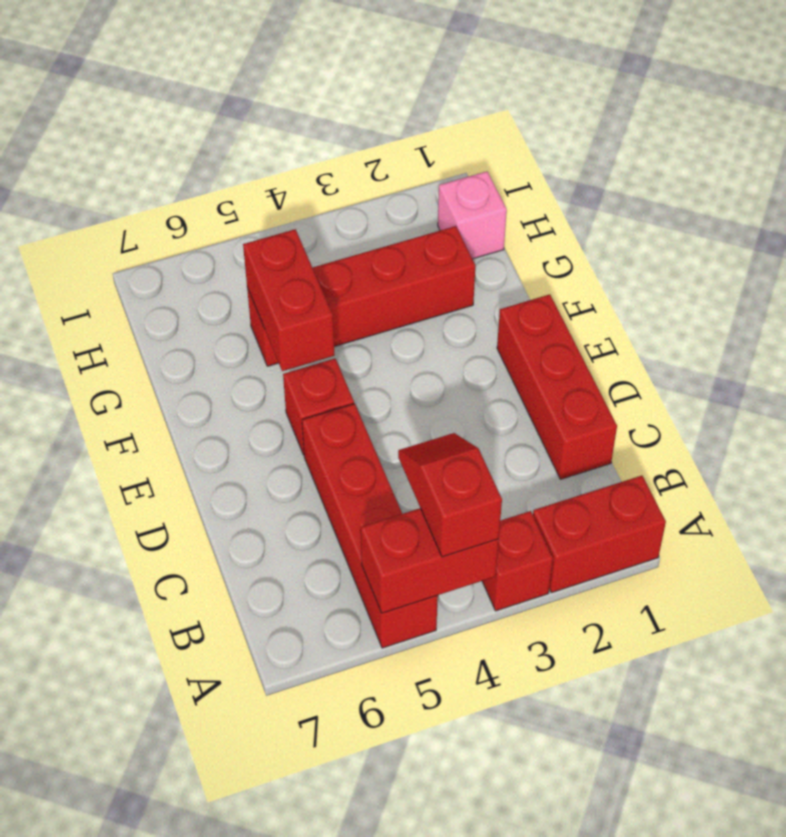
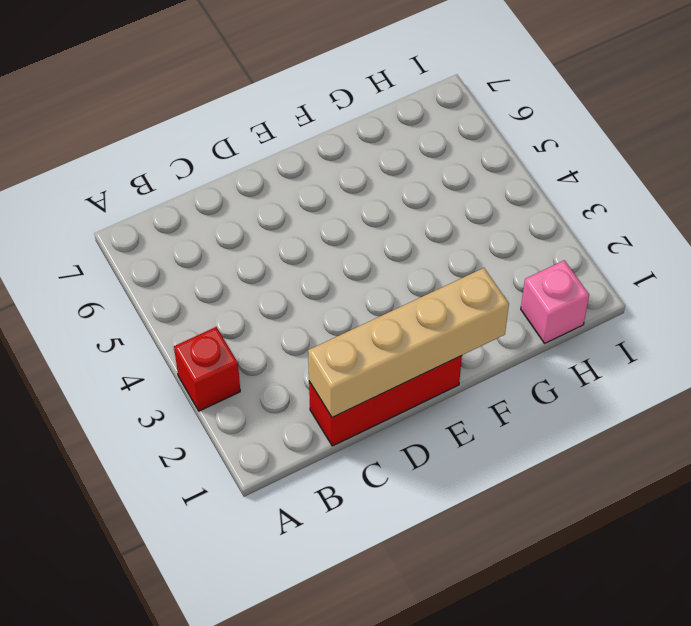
tan 1x4 brick [308,268,509,417] -> none
none -> red 1x2 brick [533,476,666,593]
none -> red 1x4 brick [302,404,438,648]

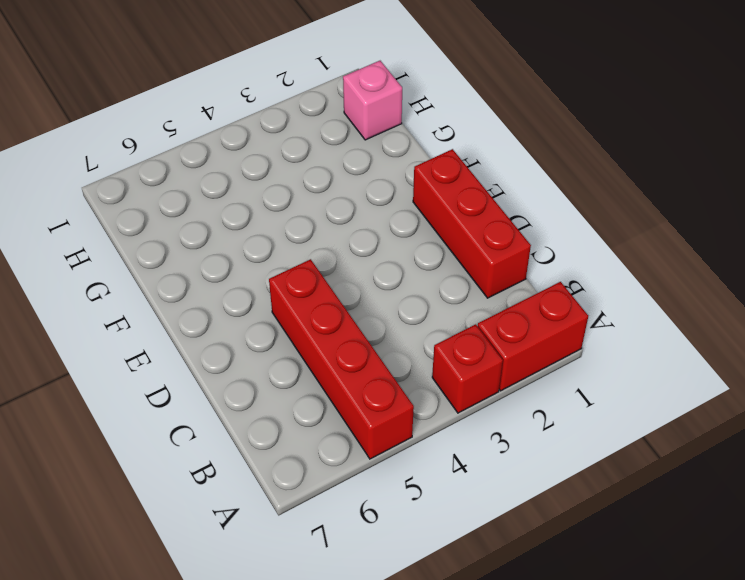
none -> red 1x1 brick [283,359,354,455]
none -> red 1x4 brick [247,226,475,366]

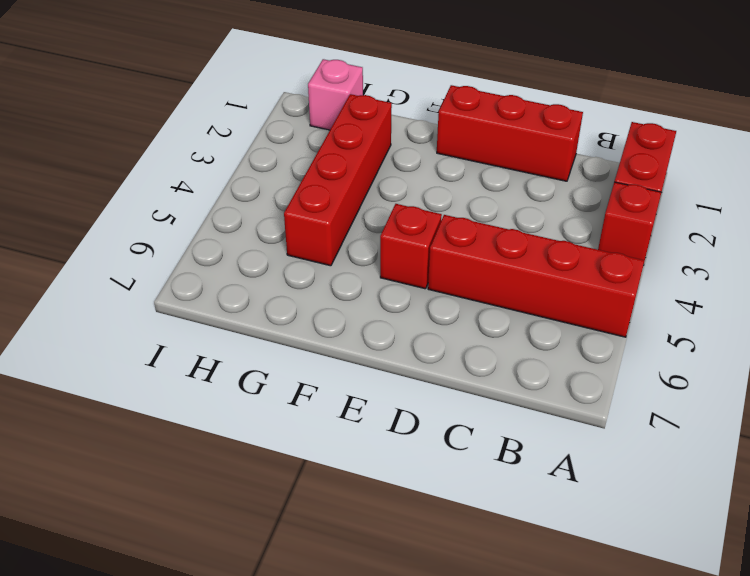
none -> red 1x2 brick [361,508,499,613]
none -> red 1x2 brick [243,229,334,371]

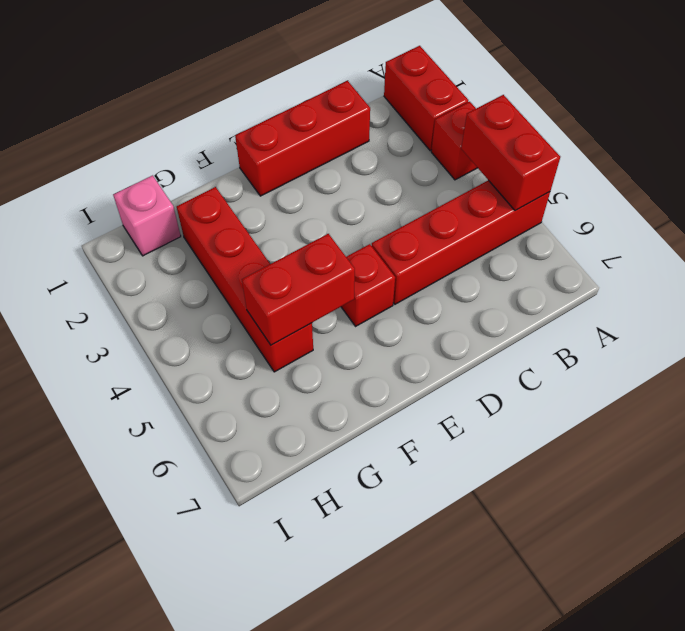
none -> red 1x2 slope [398,433,502,557]

